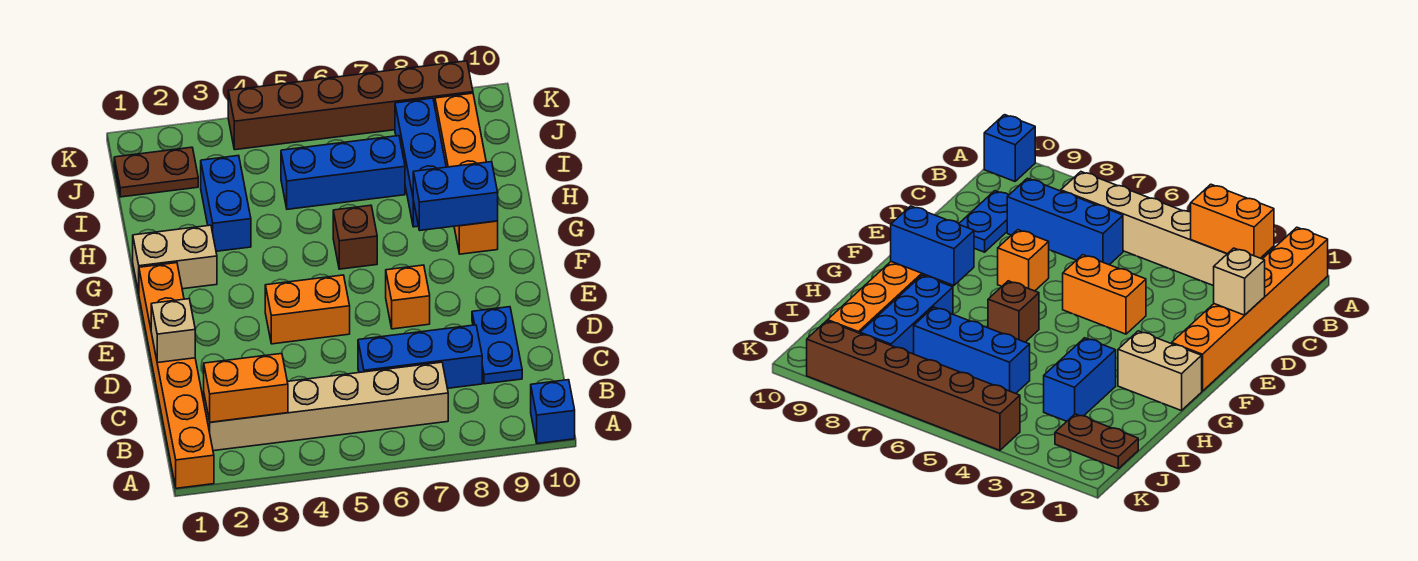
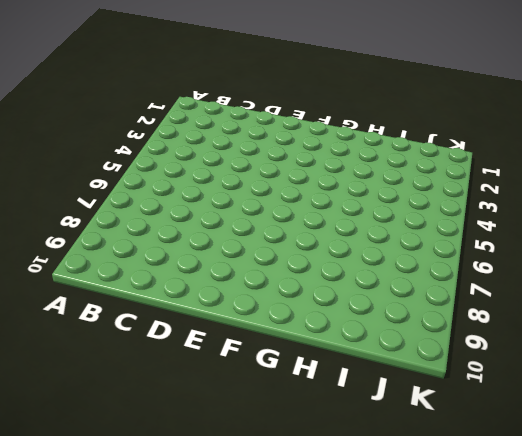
none -> orange 1x6 brick [139,263,214,488]
none -> blue 1x1 brick [531,380,575,444]
none -> tan 1x6 brick [204,362,448,451]

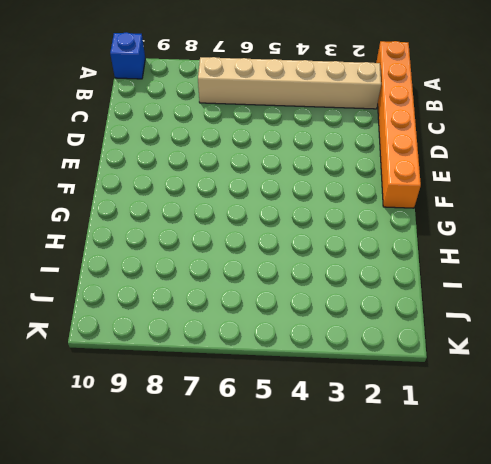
none -> blue 1x3 brick [358,325,482,388]
none -> blue 1x2 plate [472,307,522,384]
none -> orange 1x2 brick [265,275,350,344]

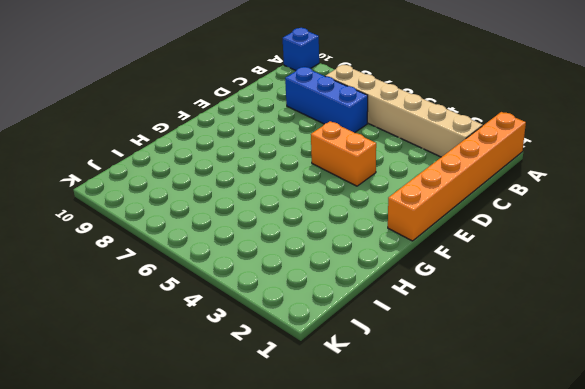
none -> blue 1x2 plate [472,307,522,384]
none -> orange 1x1 brick [386,265,430,329]
none -> tan 1x2 brick [133,225,217,293]

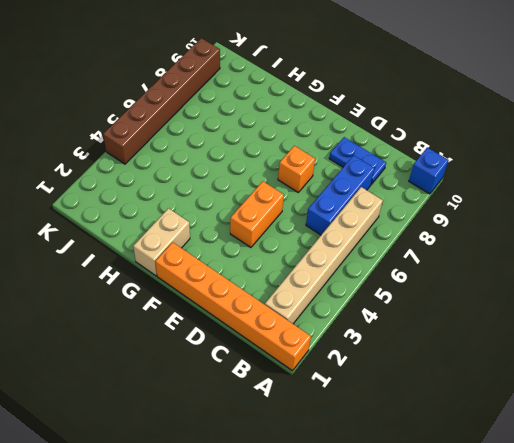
none -> brown 1x1 brick [333,205,377,269]
none -> orange 1x4 brick [435,93,498,254]
none -> blue 1x2 brick [201,156,251,251]

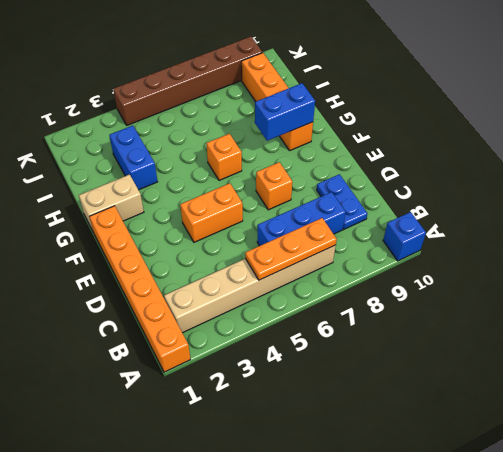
orange 1x3 plate [245,218,337,280] -> none
orange 1x1 brick [206,134,242,180] -> brown 1x1 brick [333,205,377,269]
none -> blue 1x3 brick [395,98,446,227]
none -> blue 1x3 brick [281,136,405,209]
none -> brown 1x2 plate [114,147,198,197]

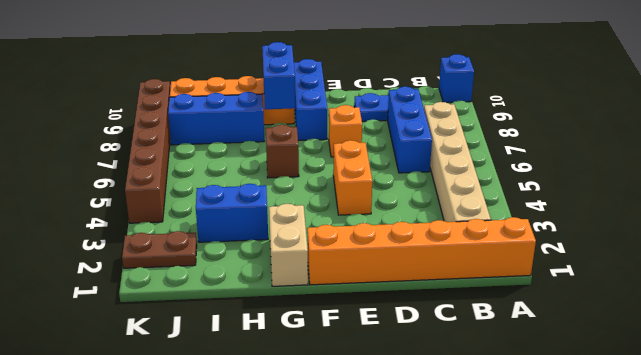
blue 1x3 brick [294,59,327,140] -> blue 1x3 brick moved to [281,136,405,209]
brown 1x2 plate [122,231,197,268] -> brown 1x2 plate turned to [114,147,198,197]
none -> orange 1x2 brick [204,354,288,422]
none -> tan 1x1 brick [151,299,195,363]

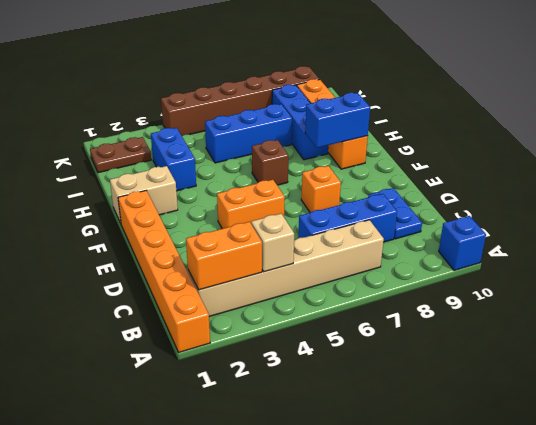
tan 1x1 brick [251,214,294,272] -> tan 1x1 brick moved to [151,299,195,363]

